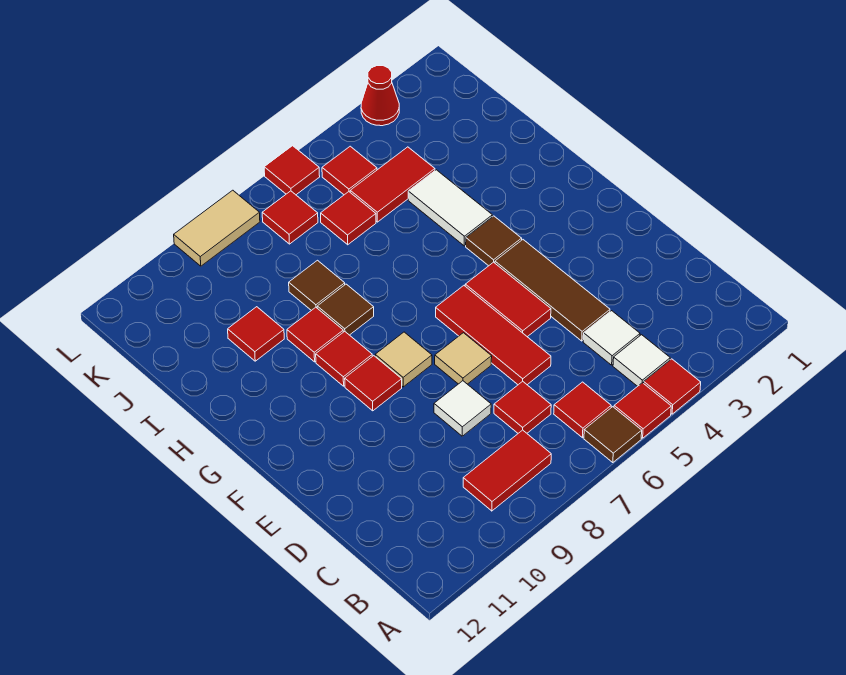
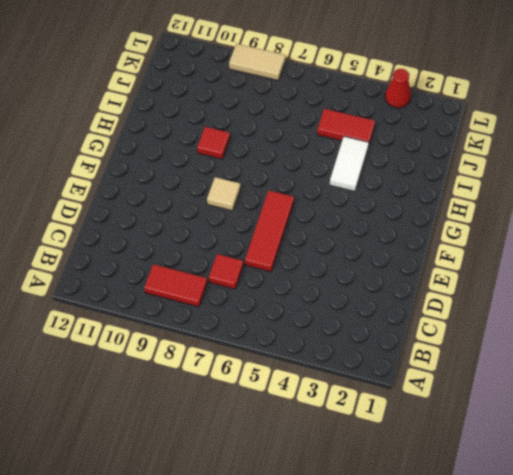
none -> red 1x1 tile [644,359,701,414]
none -> red 1x1 tile [614,383,671,438]
none -> brown 1x1 tile [584,407,642,463]

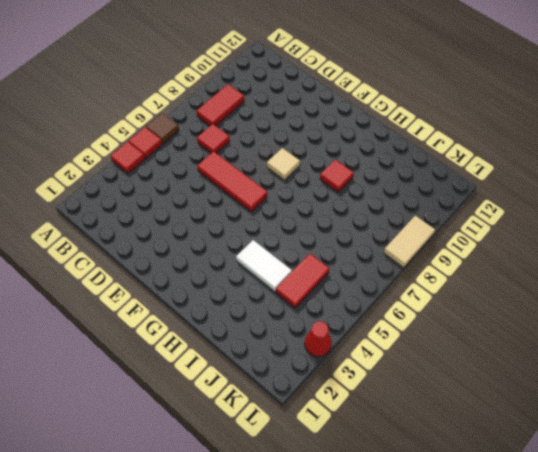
none -> white 1x1 tile [613,335,670,386]
none -> red 1x1 tile [554,382,611,438]
none -> white 1x1 tile [583,311,640,365]

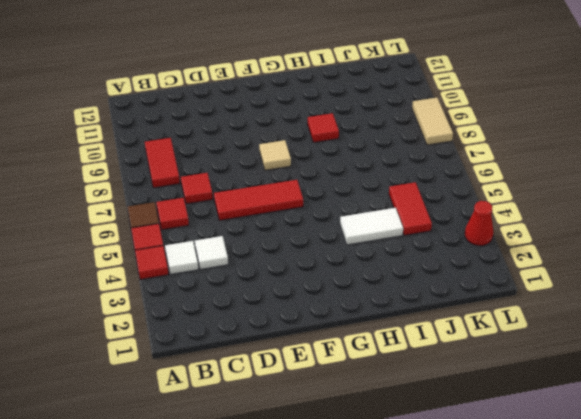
none -> brown 1x3 tile [495,240,610,341]
none -> white 1x1 tile [434,381,491,436]
none -> red 1x2 tile [465,262,551,337]

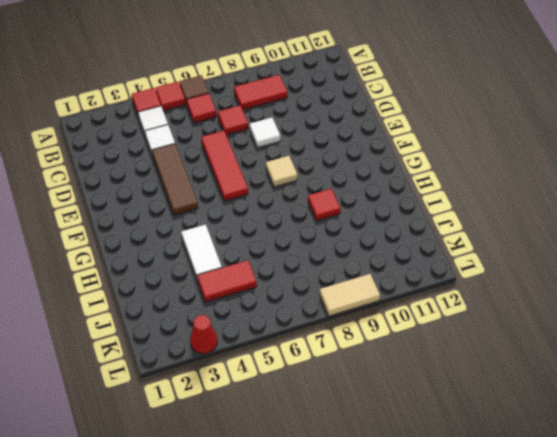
none -> red 1x2 tile [465,262,551,337]
none -> tan 1x1 tile [435,333,492,384]
none -> red 1x1 tile [345,356,402,411]

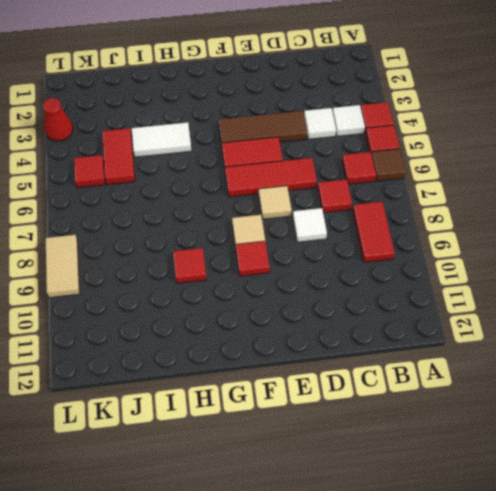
none -> brown 1x1 tile [466,216,522,266]
none -> red 1x1 tile [316,331,372,386]
none -> brown 1x1 tile [317,284,374,335]

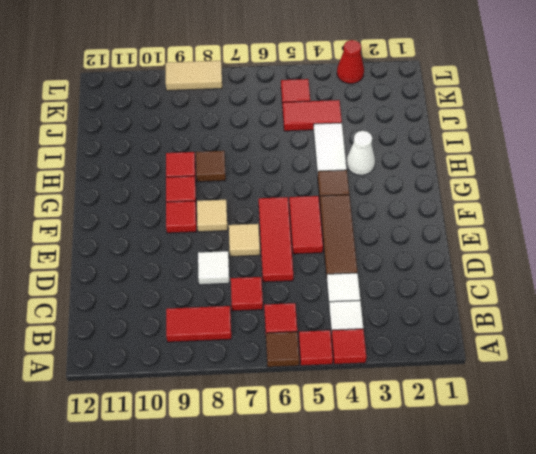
white 1x1 cone [346,131,375,175] -> none
none -> brown 1x1 tile [289,260,345,311]
none -> red 1x1 tile [228,307,284,361]
none -> red 1x1 tile [321,192,376,245]

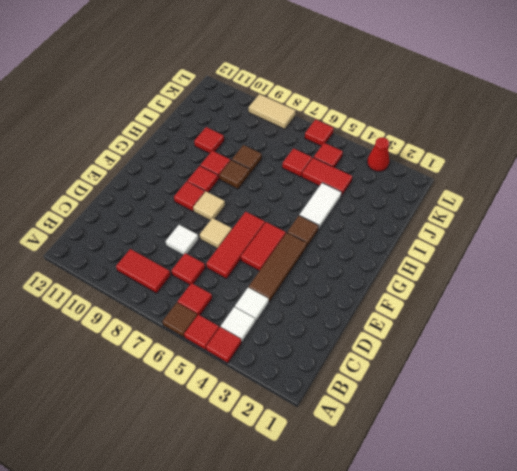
none -> red 1x1 tile [262,191,318,244]

